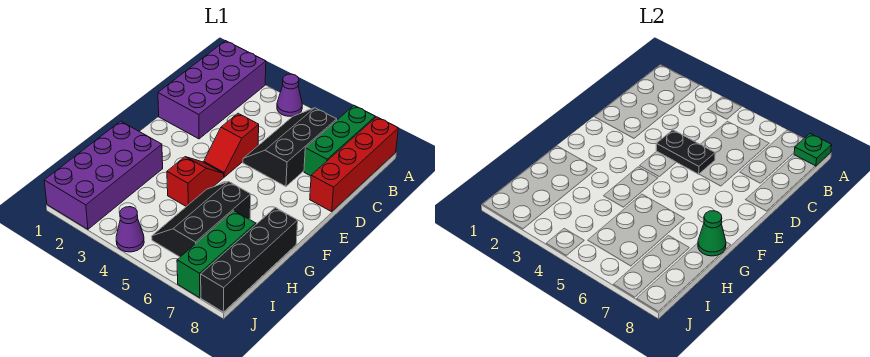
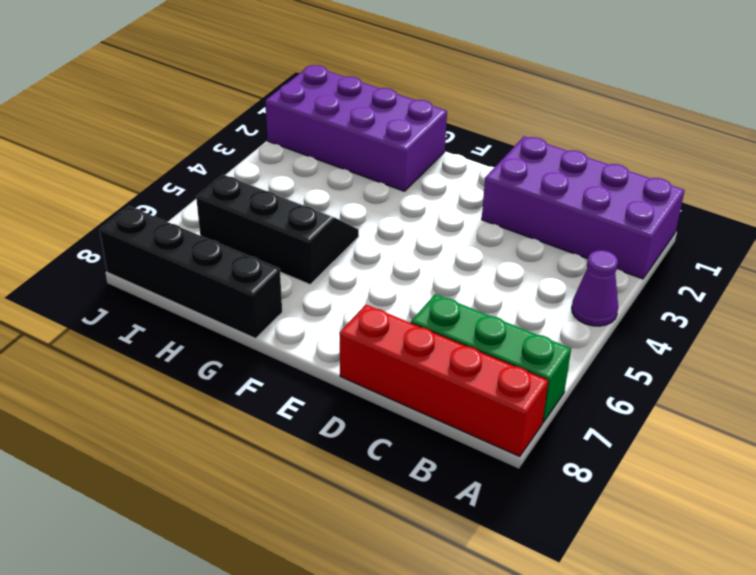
none -> black 2x3 slope [243,108,337,186]
none -> red 1x2 slope [204,113,259,177]
none -> red 1x2 slope [167,157,224,206]

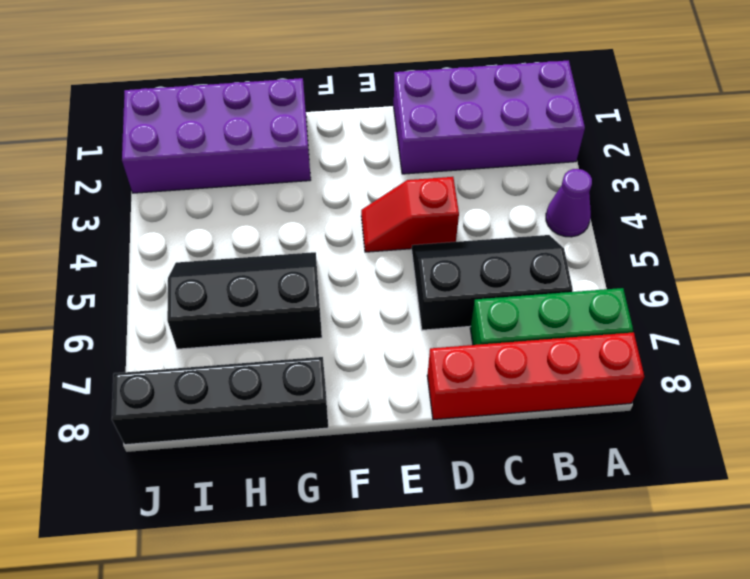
none -> red 1x2 slope [167,157,224,206]
none -> green 1x3 brick [177,211,256,298]
none -> purple 1x1 cone [116,207,144,252]

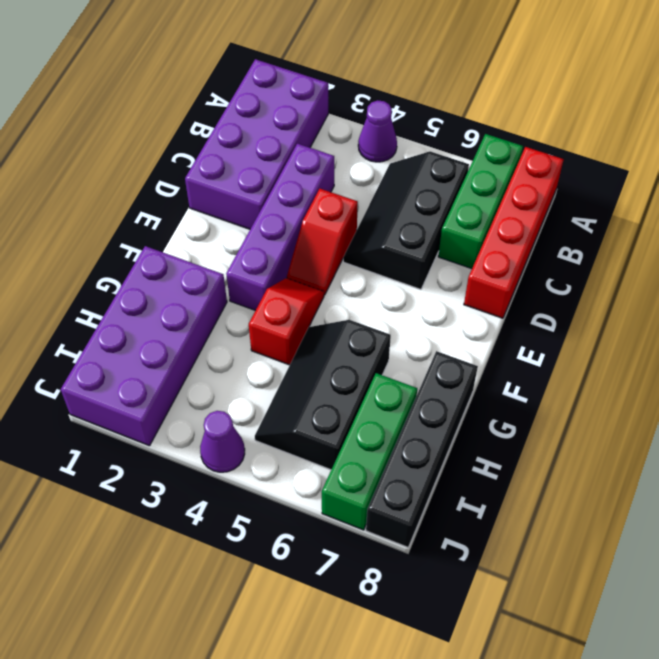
purple 1x4 brick [226,144,334,310] -> none
none -> green 1x1 plate [794,134,832,166]
none -> black 1x2 plate [656,130,715,174]
none -> green 1x1 cone [698,211,726,256]

